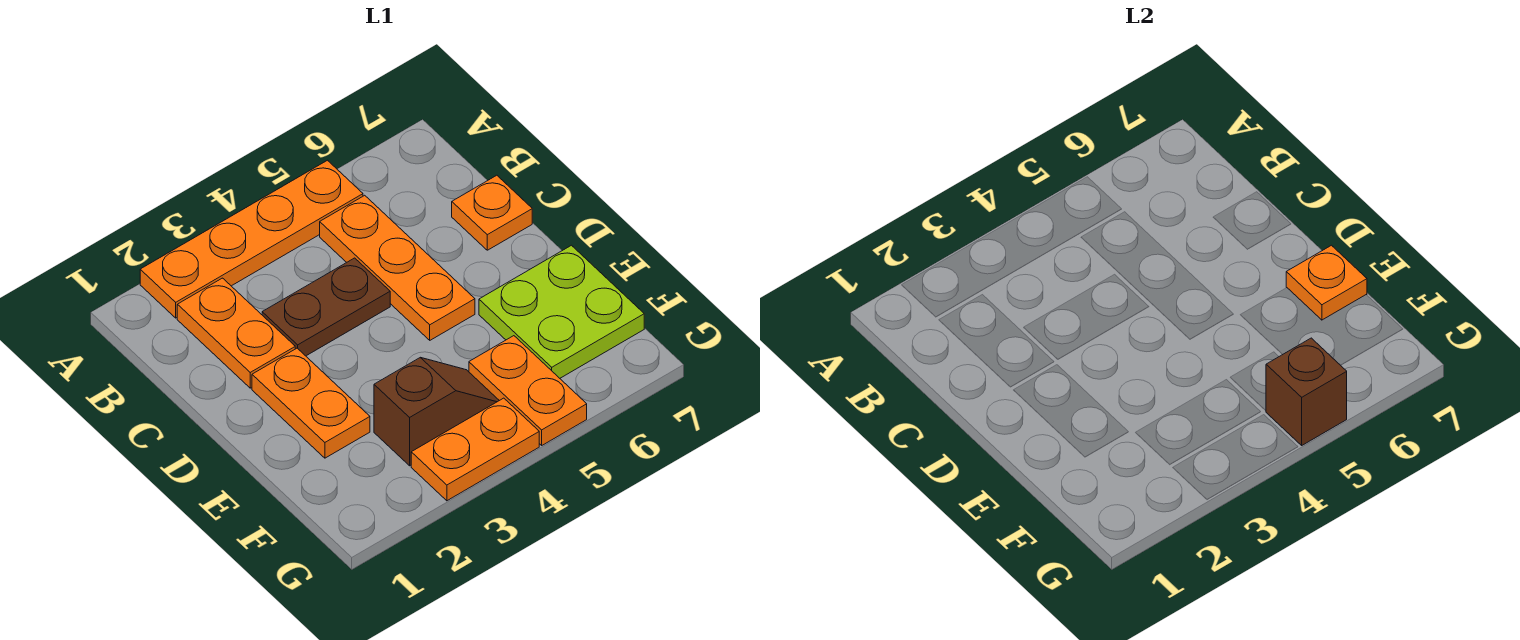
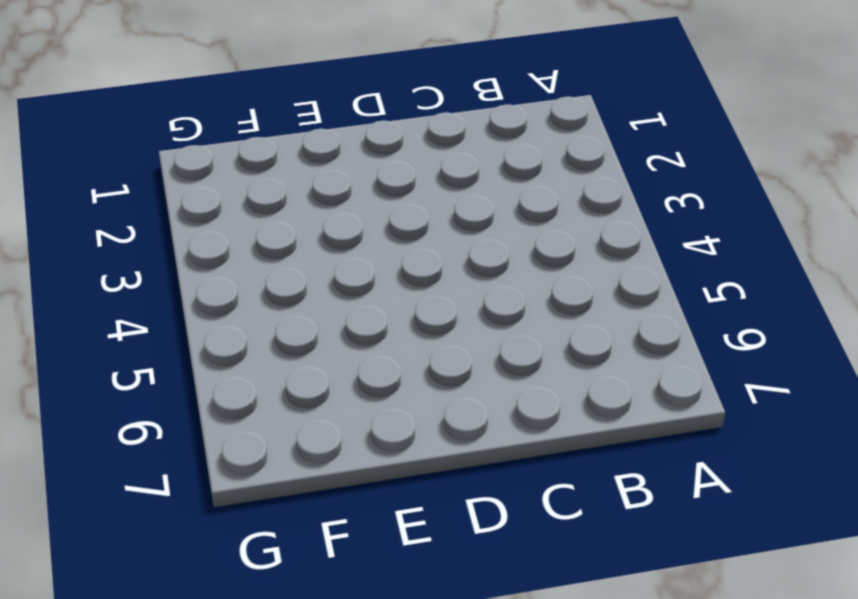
none -> orange 1x4 plate [140,160,363,318]
none -> orange 1x2 plate [177,278,295,388]
none -> orange 1x3 plate [320,195,475,340]

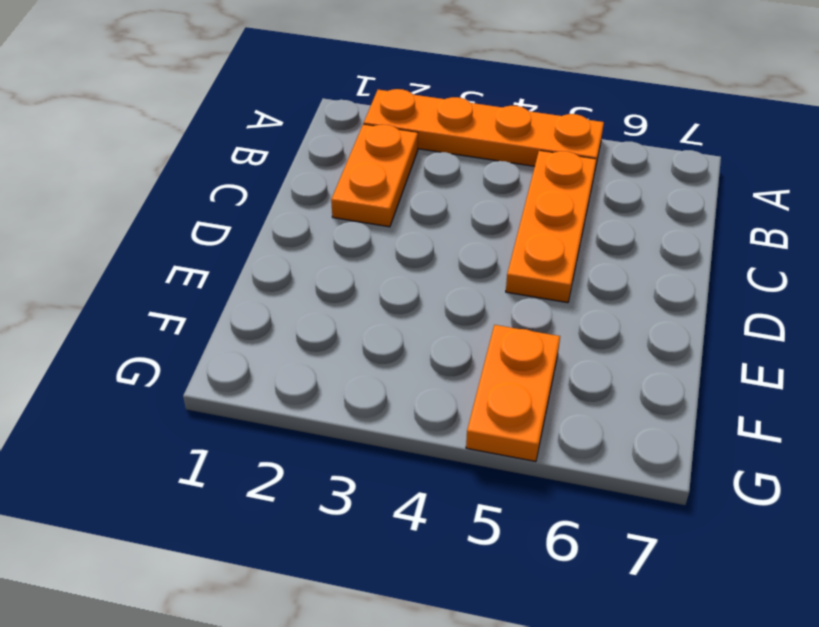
none -> brown 1x2 plate [262,258,390,356]
none -> orange 1x1 plate [452,175,532,250]
none -> orange 1x2 plate [252,348,370,458]

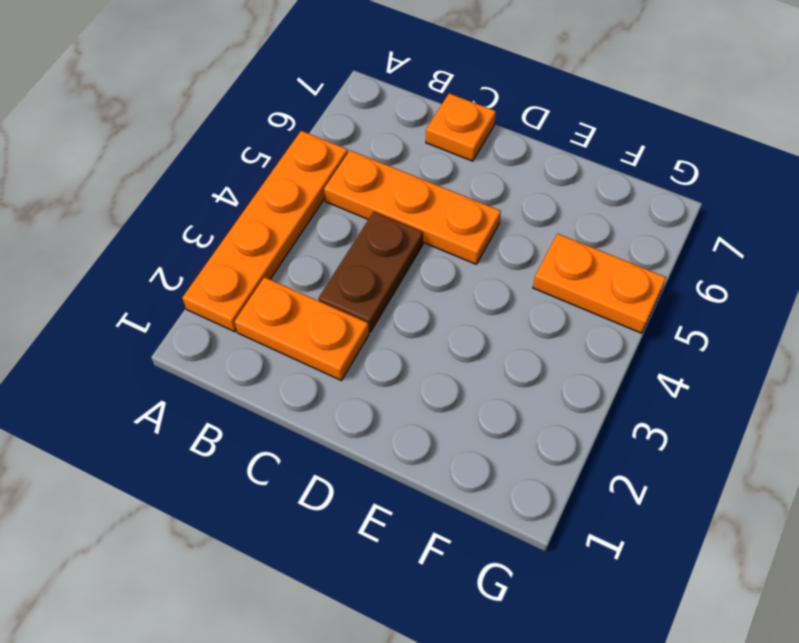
none -> orange 1x2 plate [252,348,370,458]
none -> lime 2x2 plate [479,245,644,378]
none -> brown 1x2 slope [374,358,499,466]

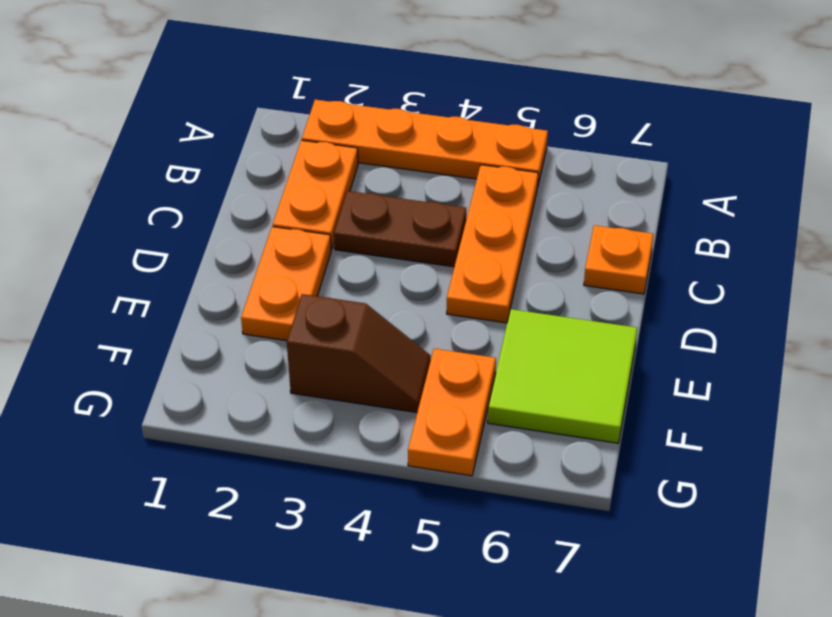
lime 2x2 tile [488,309,637,443] -> lime 2x2 plate [479,245,644,378]
none -> orange 1x2 plate [411,398,539,501]
none -> orange 1x1 plate [1286,245,1367,320]
none -> brown 1x1 brick [1266,338,1347,445]

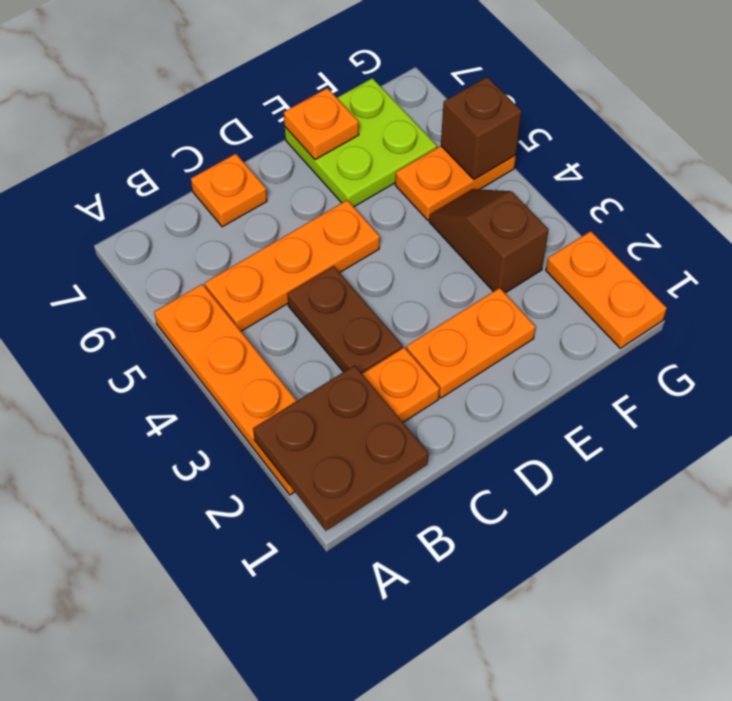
brown 2x2 plate [253,365,428,531] -> none
orange 1x2 plate [546,231,667,348] -> orange 1x2 plate moved to [411,398,539,501]

